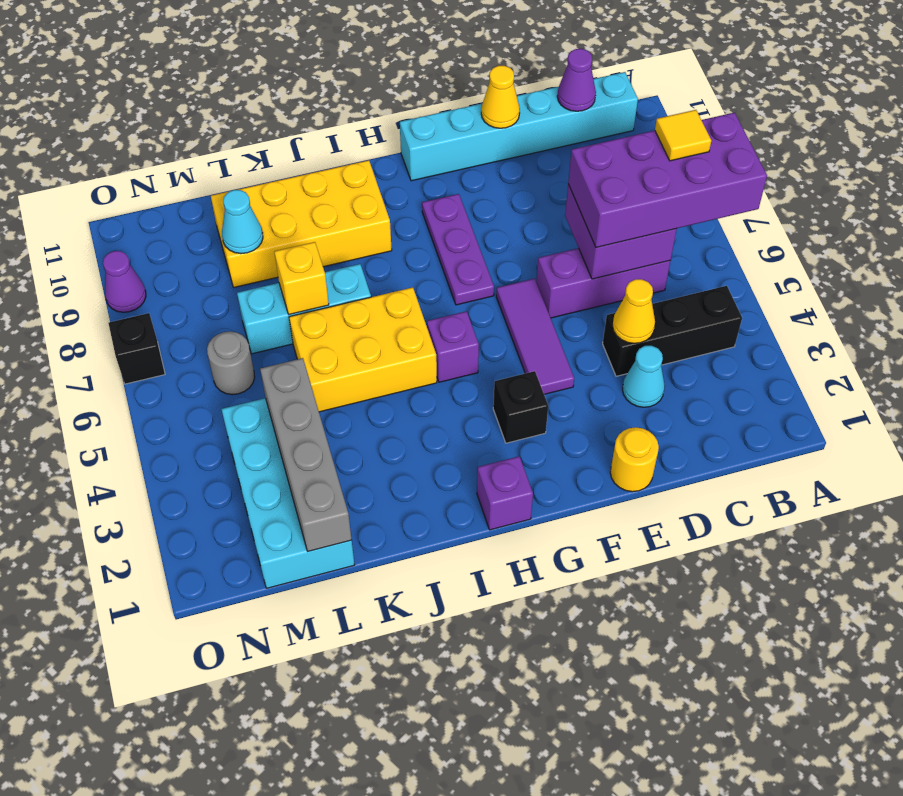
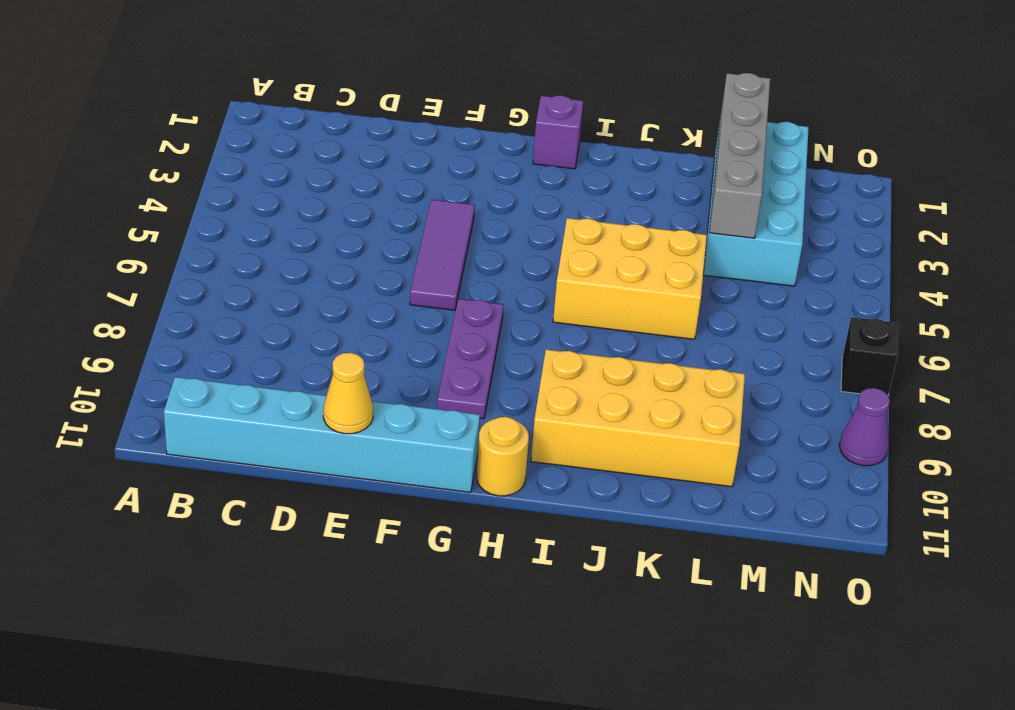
yellow 1x1 round brick [477,417,529,496] -> yellow 1x1 round brick moved to [610,427,659,492]
none -> black 1x3 brick [603,286,742,376]
none -> purple 1x3 brick [536,248,670,318]
none -> cyan 1x1 cone [622,346,665,407]

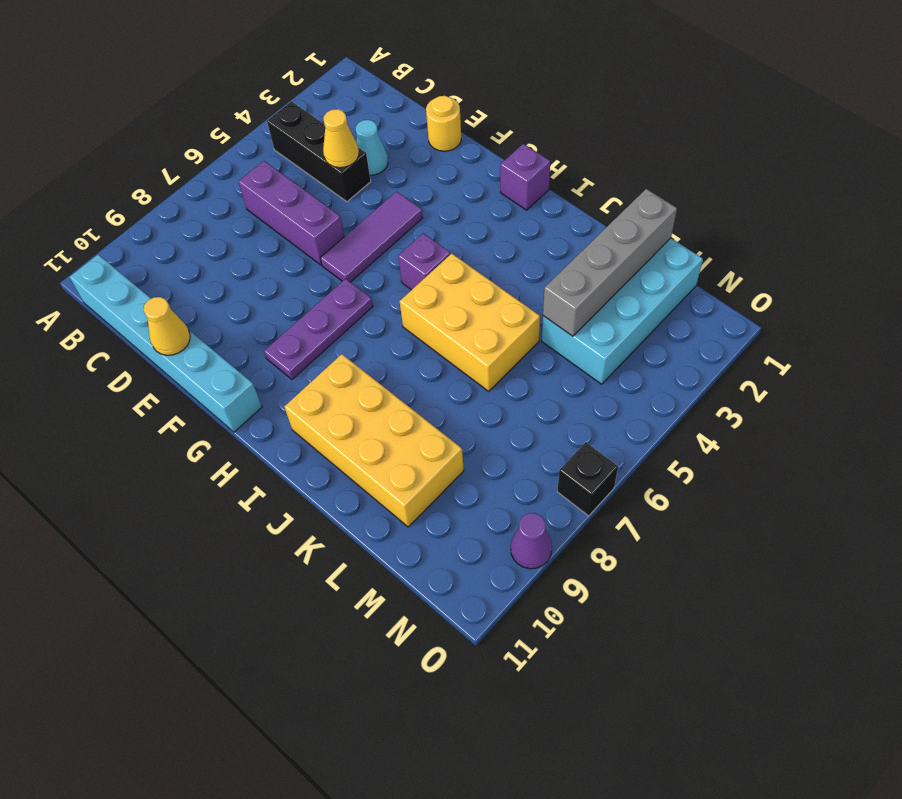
none -> black 1x1 brick [493,371,548,443]
none -> cyan 1x3 brick [237,264,371,354]
none -> grey 1x1 round brick [207,331,255,395]

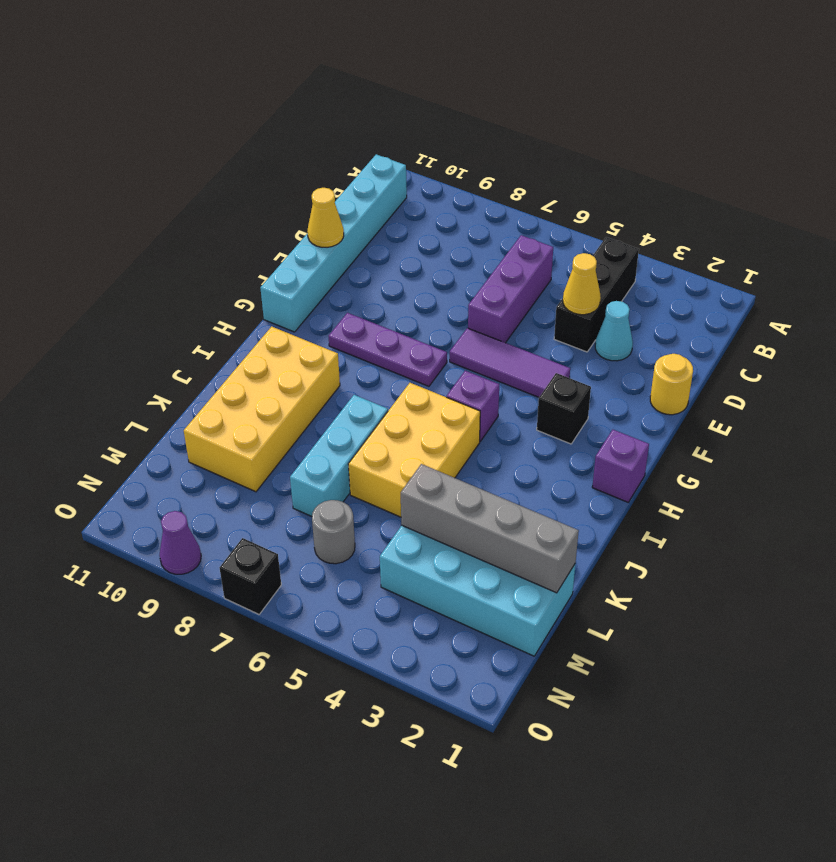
none -> purple 2x2 brick [565,184,677,279]
none -> purple 1x1 cone [557,49,596,111]
none -> yellow 1x1 brick [274,242,329,315]

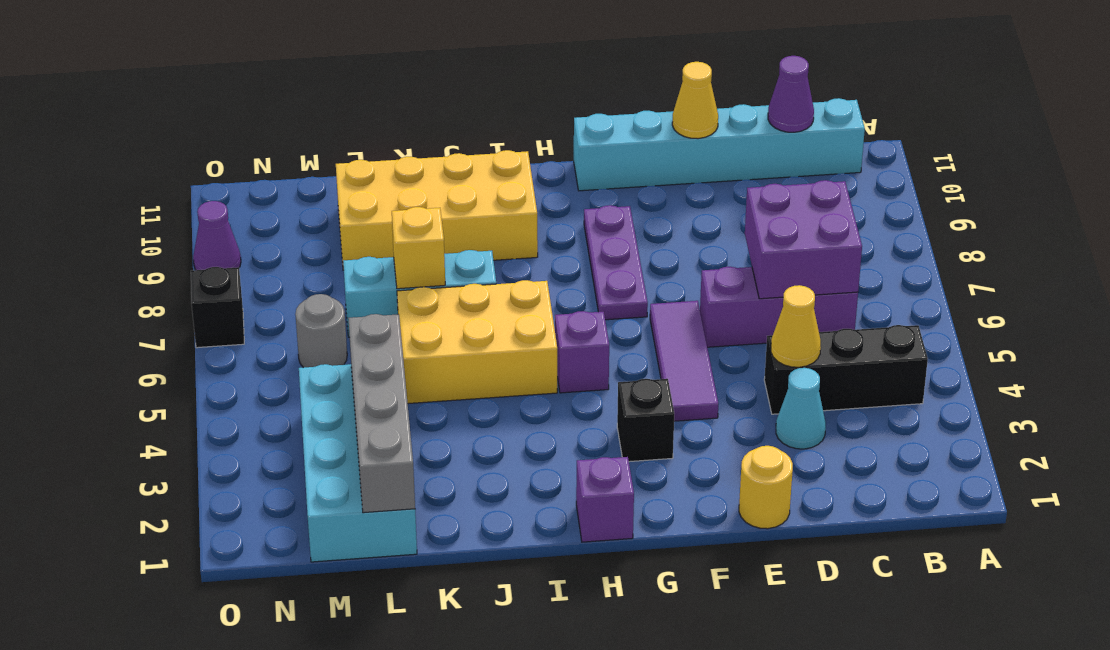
none -> cyan 1x1 cone [222,190,263,254]
none -> purple 2x4 brick [568,113,767,248]
none -> yellow 1x1 tile [655,110,711,161]

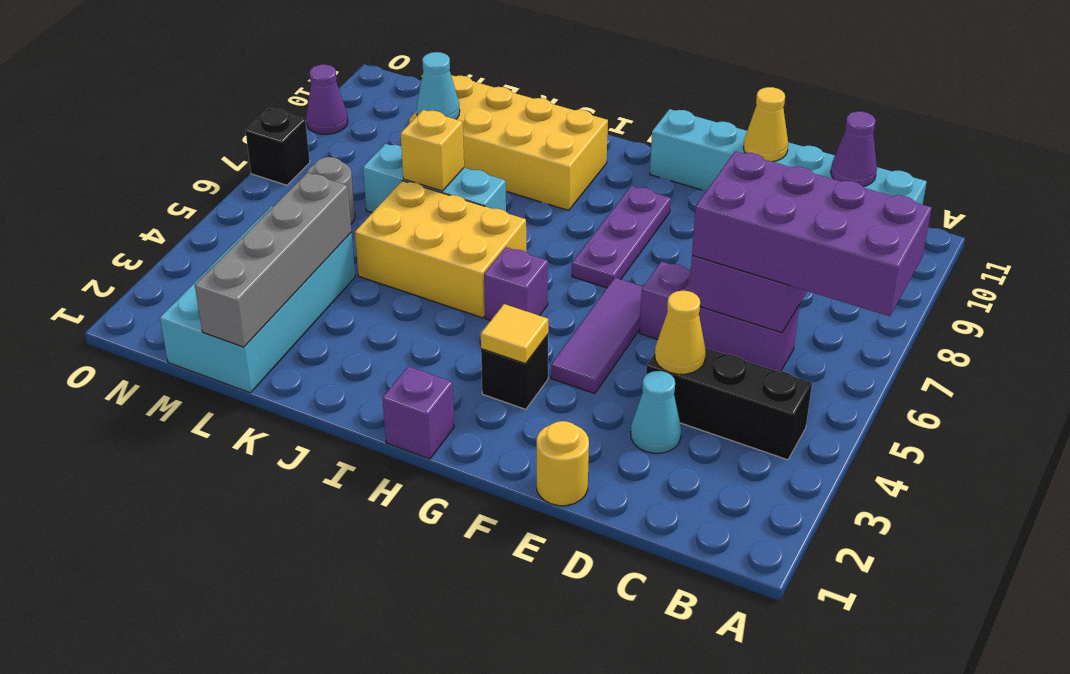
yellow 1x1 tile [481,304,548,364] -> yellow 1x1 tile moved to [655,110,711,161]

